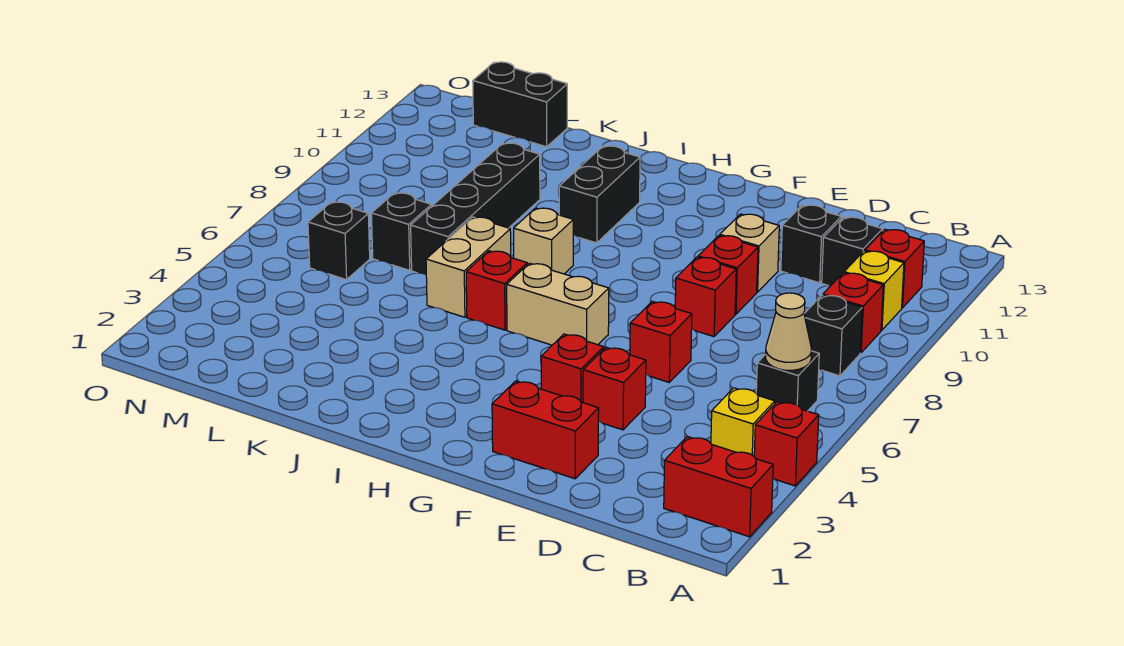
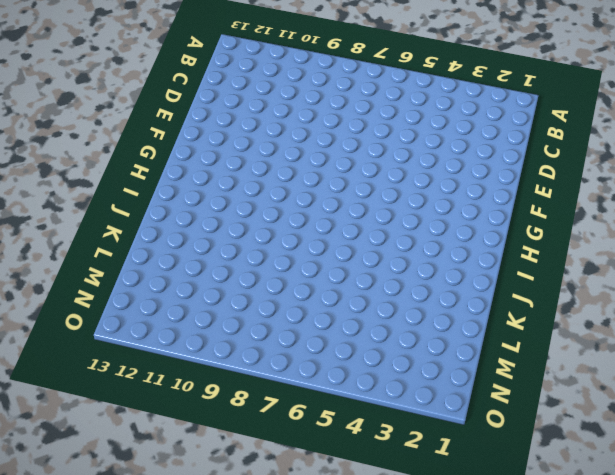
none -> red 1x2 brick [664,436,773,537]
none -> red 1x1 brick [754,402,819,486]
none -> yellow 1x1 brick [711,388,775,456]

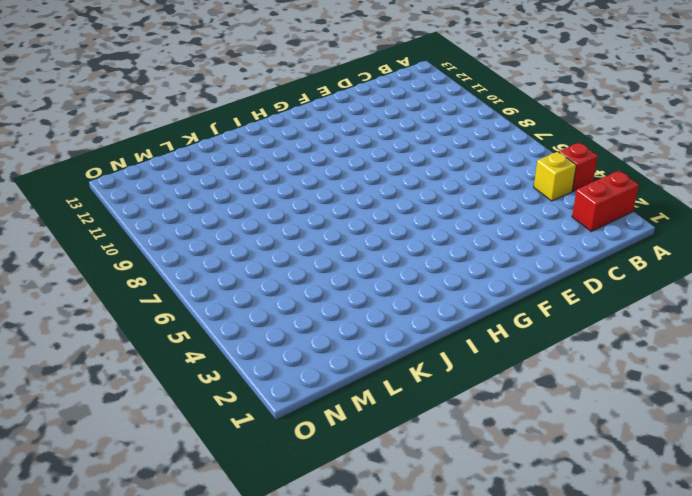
none -> black 1x1 brick [756,351,819,411]
none -> black 1x1 brick [804,295,862,376]
none -> red 1x1 brick [823,273,883,353]

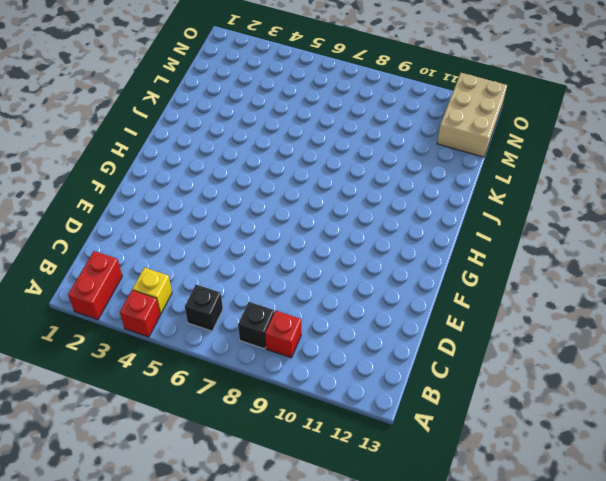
tan 2x3 brick [437,73,507,157] -> black 1x2 brick [473,62,567,147]
none -> yellow 1x1 brick [844,251,904,330]
none -> red 1x1 brick [865,229,924,308]
none -> black 1x1 brick [822,217,883,286]

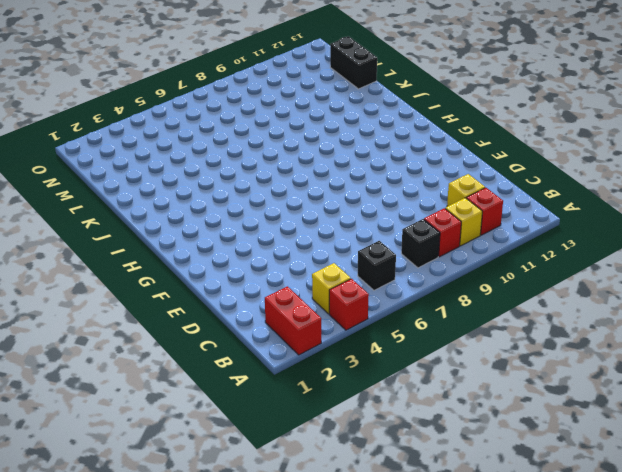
yellow 1x1 brick [447,174,485,207] -> black 1x1 brick [822,217,883,286]
none -> black 1x1 brick [781,205,841,283]
none -> red 1x2 brick [492,381,599,479]
none -> red 1x1 brick [583,347,646,430]

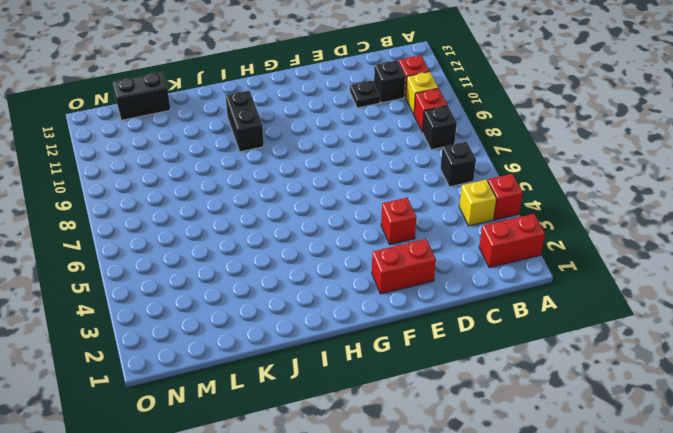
black 1x1 plate [350,80,380,108] -> black 1x1 brick [781,205,841,283]
none -> red 1x1 brick [630,302,692,382]
none -> red 1x1 brick [675,257,736,337]
none -> red 1x1 brick [698,235,758,314]

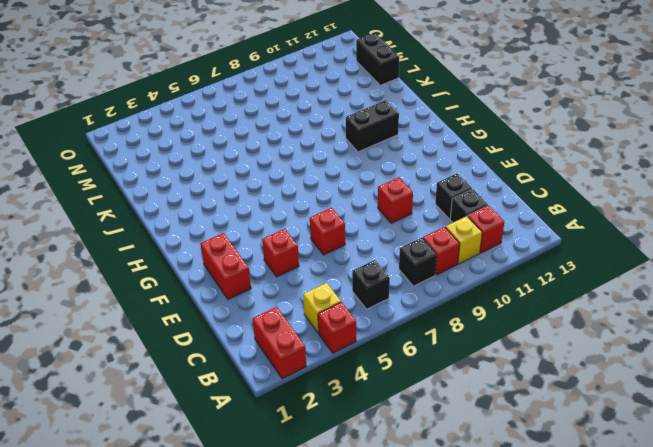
none -> red 1x1 brick [675,257,736,337]
none -> tan 1x1 brick [720,214,779,292]
none -> red 1x1 brick [541,334,604,403]

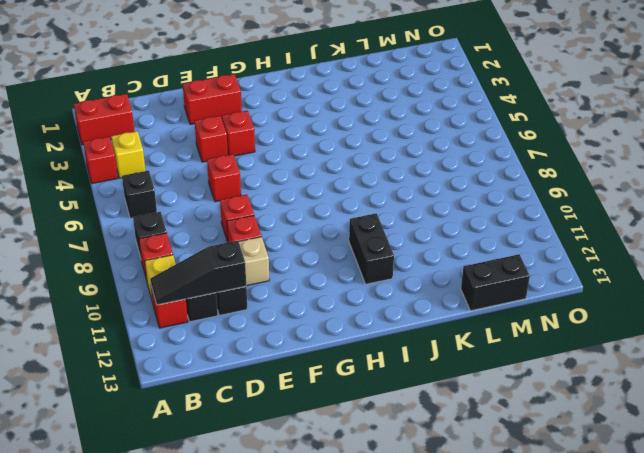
black 1x3 slope [150,241,246,305] -> none
none -> tan 1x2 brick [507,263,609,345]
none -> red 1x1 brick [466,251,527,330]
none -> tan 1x1 brick [514,208,573,274]

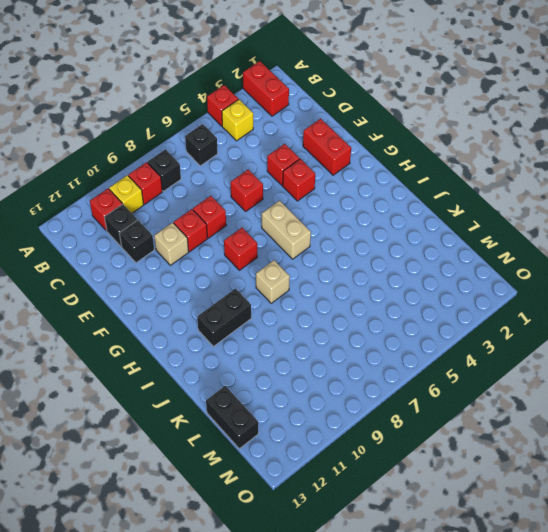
red 1x1 brick [224,228,257,270] -> red 1x1 brick moved to [466,251,527,330]
none -> tan 1x2 brick [426,217,511,317]
none -> black 1x4 brick [411,143,540,274]
none -> black 1x1 brick [371,193,432,270]

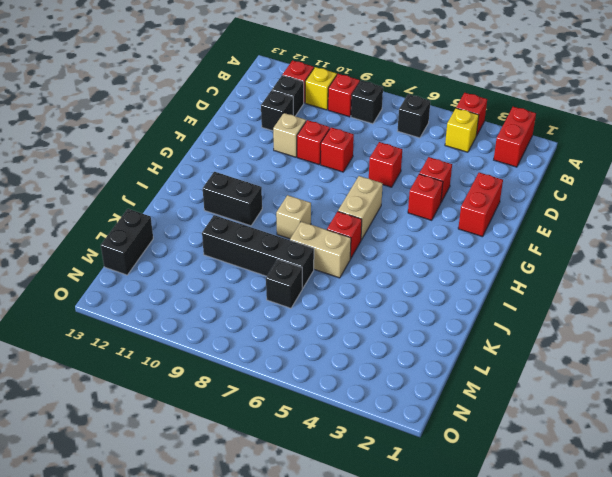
none -> black 1x1 brick [308,202,370,280]
none -> tan 1x1 cone [766,293,811,370]

